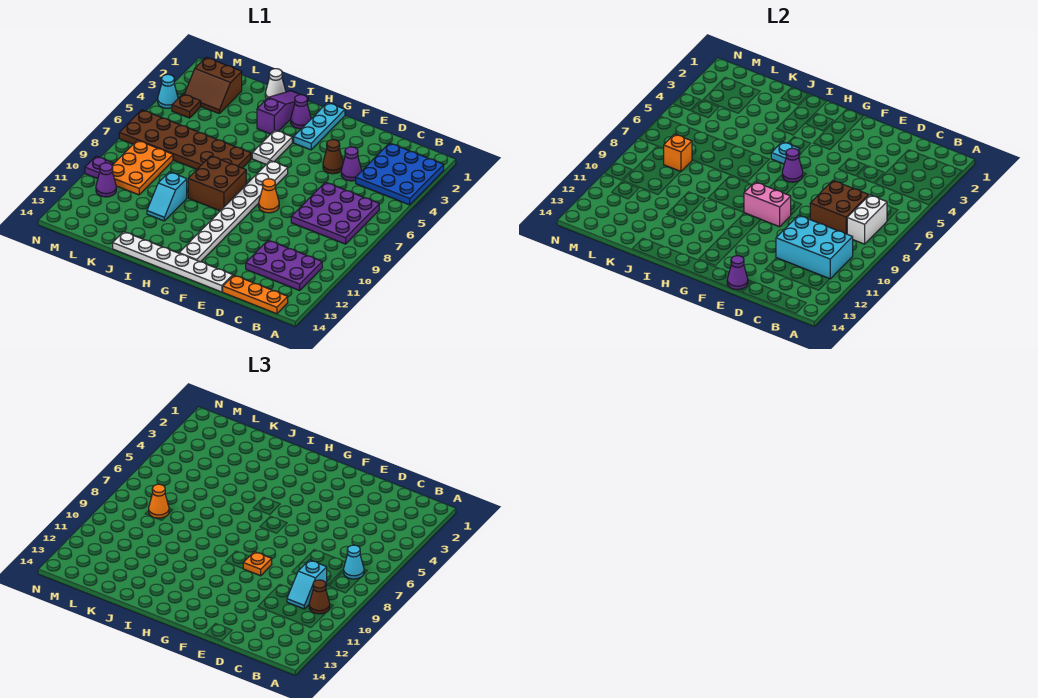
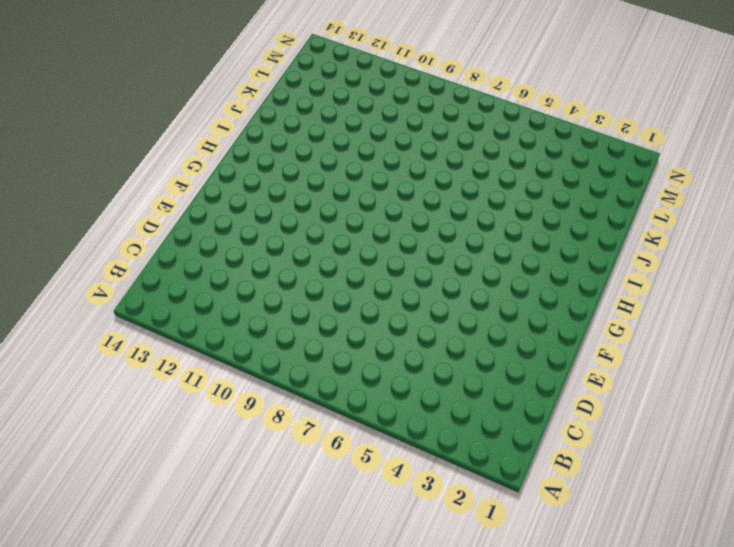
none -> blue 3x3 plate [356,143,444,205]
none -> purple 3x3 plate [291,182,379,244]
none -> purple 2x3 plate [246,240,322,290]
none -> orange 1x3 plate [223,275,288,314]

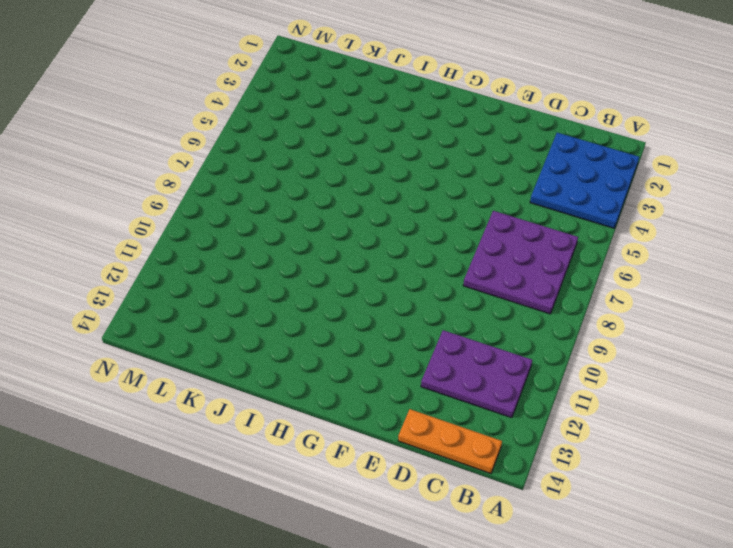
none -> purple 1x1 cone [341,147,362,181]
none -> brown 1x1 cone [323,140,343,174]
none -> white 1x6 plate [113,232,233,292]
none -> orange 1x1 cone [259,179,279,213]

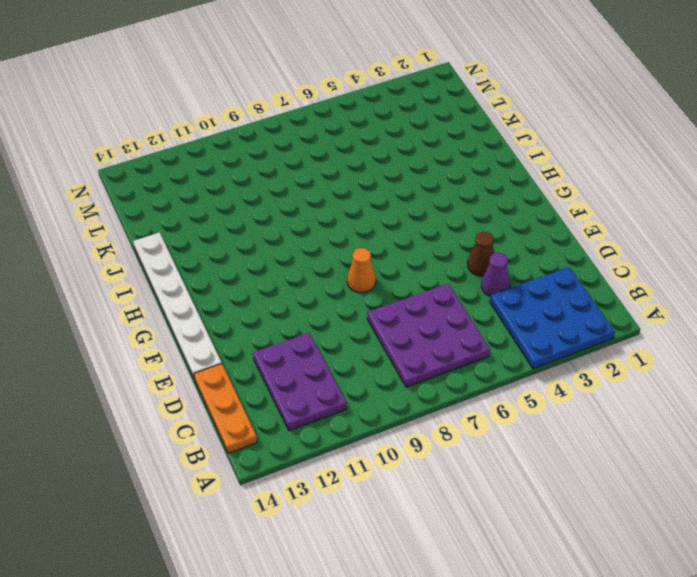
none -> cyan 1x3 plate [294,103,345,150]
none -> white 1x8 plate [179,161,288,262]
none -> purple 1x1 cone [291,95,311,129]
none -> white 1x2 plate [252,130,292,164]

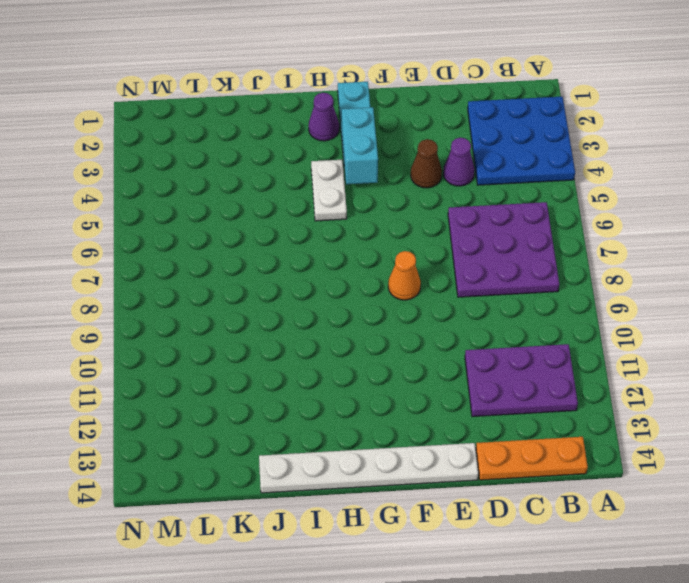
cyan 1x2 brick [342,107,378,184] -> none
none -> white 1x8 plate [179,161,288,262]
none -> brown 2x2 brick [188,156,246,211]
none -> purple 1x3 slope [257,91,308,134]
none -> brown 2x6 plate [119,110,251,169]

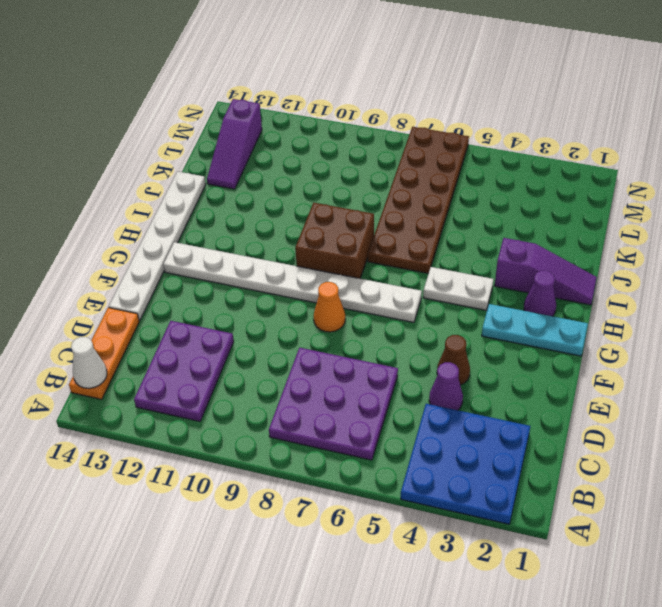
white 1x1 cone [71,337,107,388] -> white 1x1 cone moved to [265,69,286,99]
purple 1x3 slope [207,99,262,189] -> none
none -> cyan 1x2 slope [147,172,187,221]
none -> brown 2x2 slope [185,57,242,113]
none -> orange 2x3 plate [112,140,173,195]
none -> brown 1x1 plate [172,94,201,118]

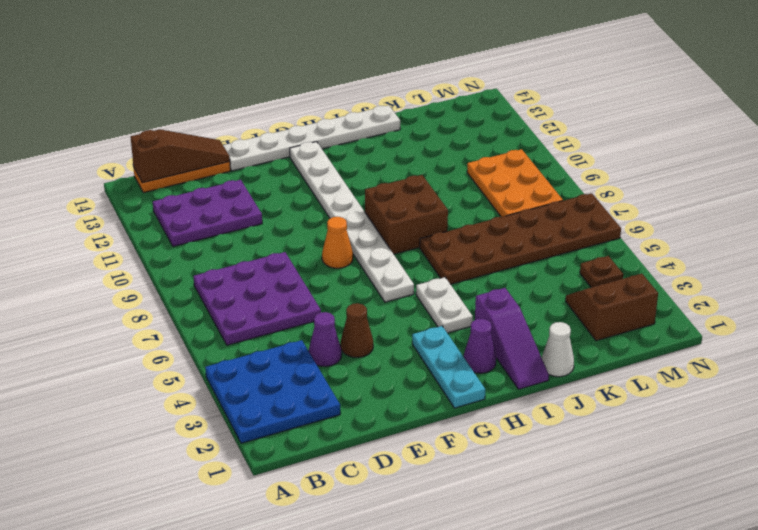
brown 1x3 slope [131,129,230,183] -> none
none -> cyan 1x2 slope [147,172,187,221]
none -> purple 1x1 cone [96,163,116,197]
none -> cyan 1x1 cone [158,74,178,108]
none -> purple 1x1 plate [85,156,113,179]

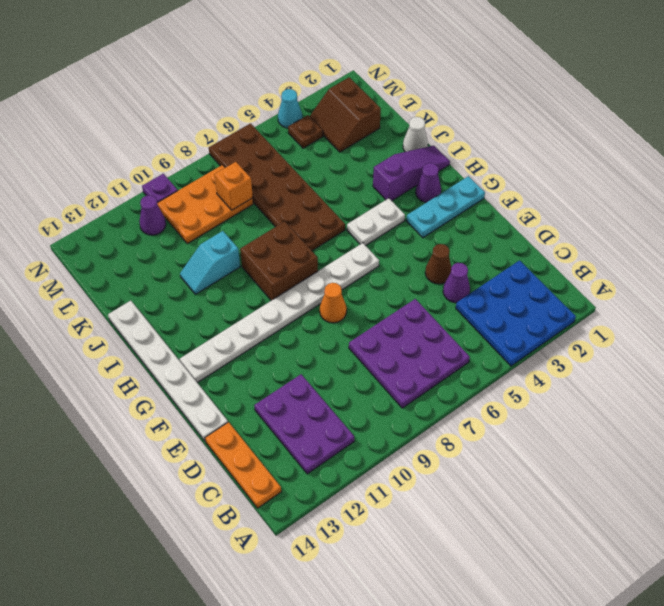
none -> white 1x2 brick [847,195,887,244]
none -> cyan 2x3 brick [776,215,853,279]
none -> brown 2x2 brick [810,181,869,234]
none -> purple 1x1 cone [727,256,748,290]

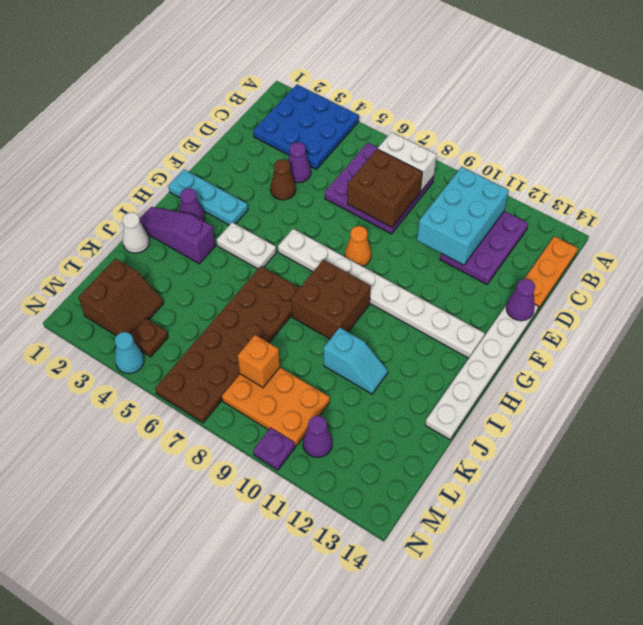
none -> pink 1x2 brick [744,182,791,227]
none -> purple 1x1 cone [782,148,803,182]
none -> cyan 1x1 plate [771,142,800,164]
none -> cyan 1x1 cone [344,545,364,579]

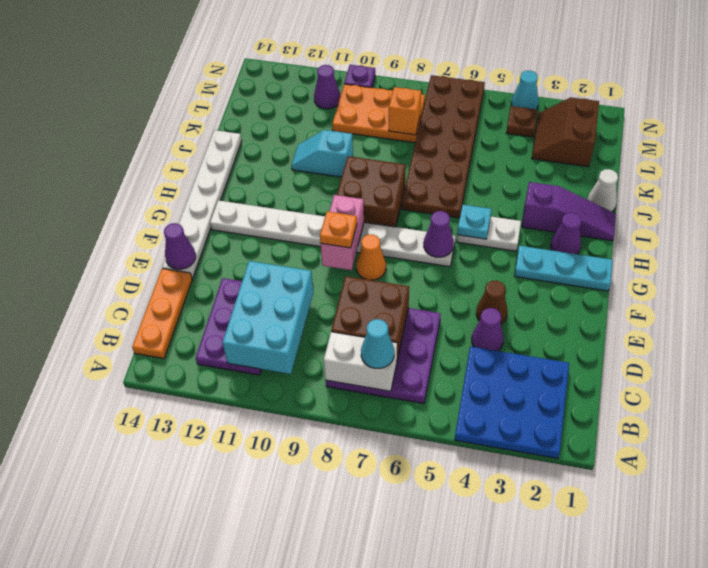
none -> brown 1x1 cone [309,580,330,614]
none -> cyan 1x2 slope [287,560,327,609]
none -> orange 1x1 cone [149,484,169,518]

